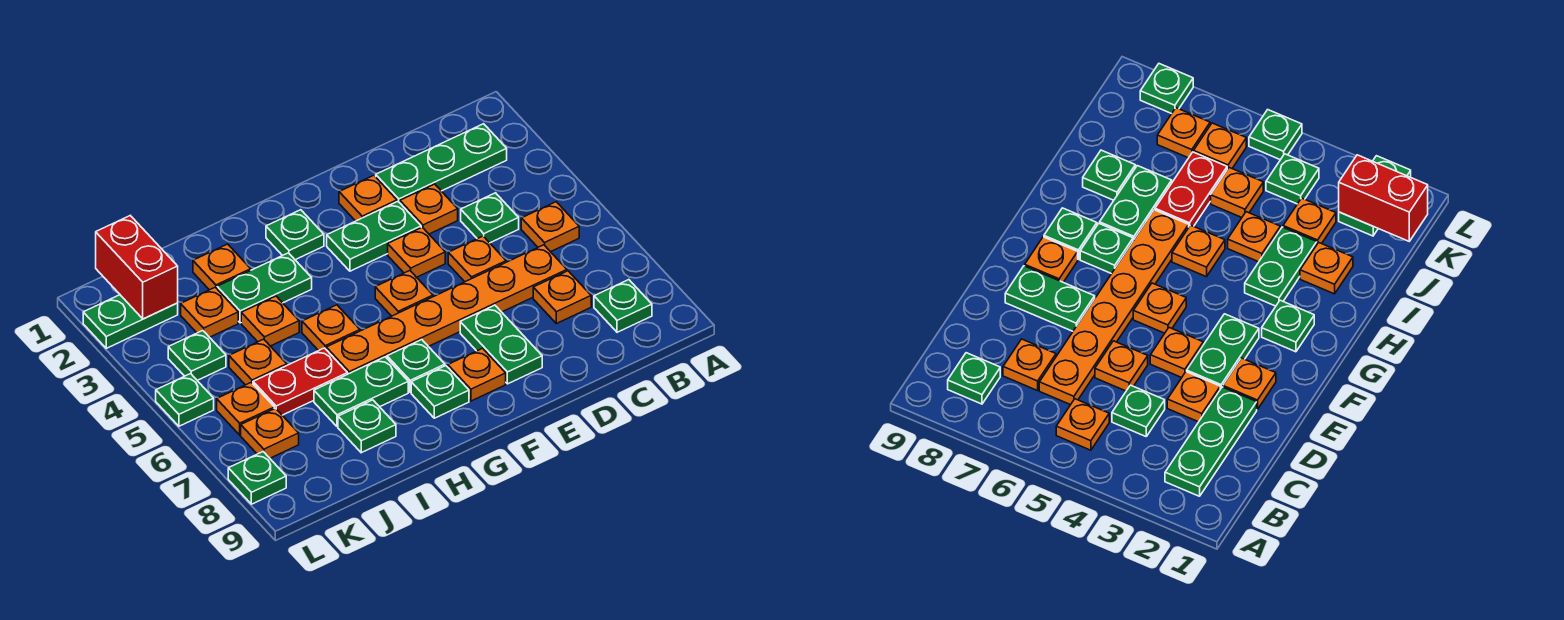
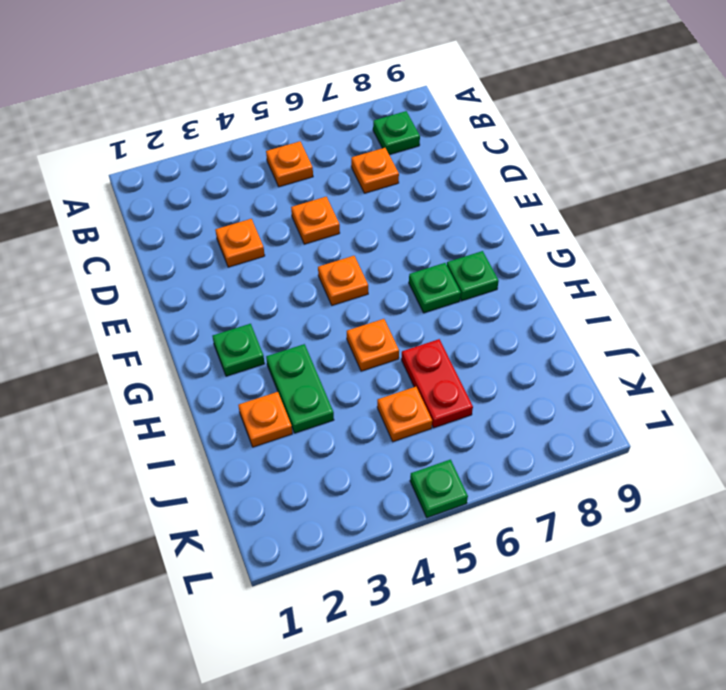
none -> green 1x3 plate [376,124,507,203]
none -> green 1x1 plate [461,193,519,243]
none -> orange 1x6 plate [326,245,567,374]
none -> orange 1x1 plate [339,175,397,221]

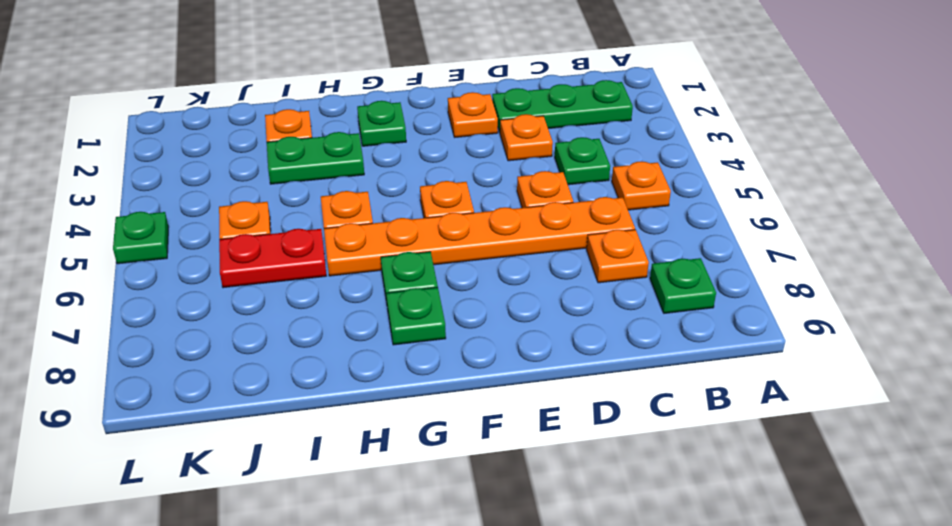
none -> green 1x2 plate [327,202,421,271]
none -> orange 1x1 plate [388,227,445,277]
none -> green 1x2 plate [460,305,542,384]
none -> orange 1x1 plate [448,348,506,401]

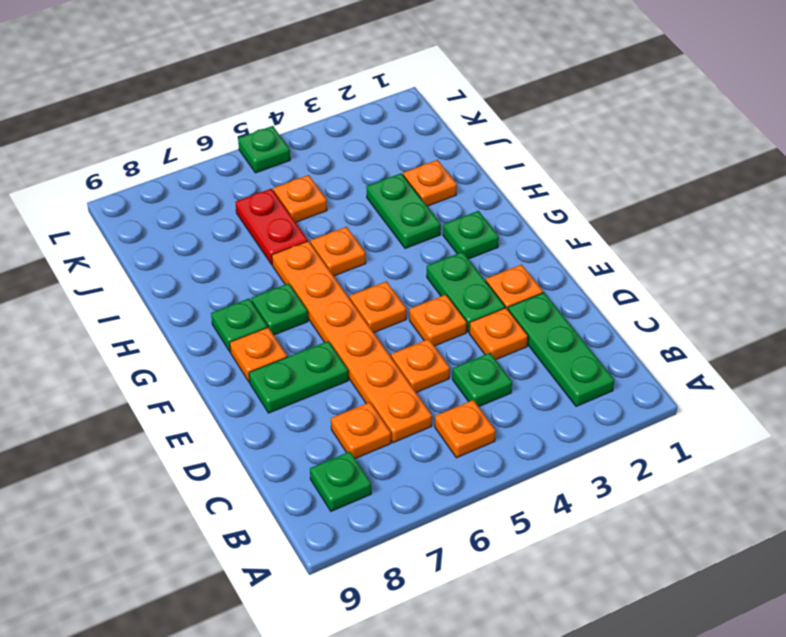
none -> green 1x2 plate [314,357,408,427]
none -> orange 1x1 plate [241,296,299,346]
none -> green 1x1 plate [338,400,396,453]
none -> orange 1x1 plate [181,287,238,337]

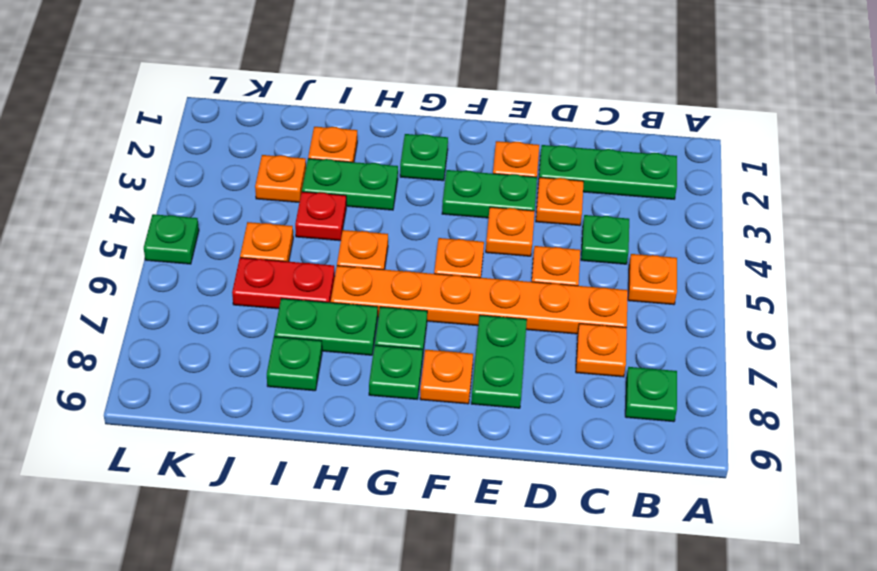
red 1x1 plate [295,192,346,241] -> orange 1x1 plate [241,296,299,346]
none -> green 1x2 plate [83,295,178,348]
none -> green 1x1 plate [168,331,226,380]
none -> orange 1x1 plate [217,382,274,435]
none -> orange 1x1 plate [241,408,299,458]

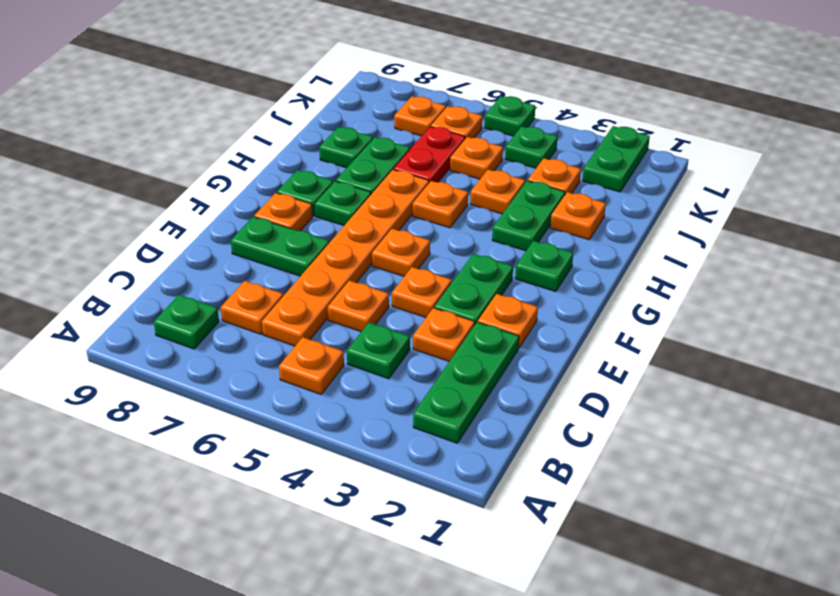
none -> green 1x1 plate [228,452,286,504]
none -> red 1x2 brick [96,216,178,319]

